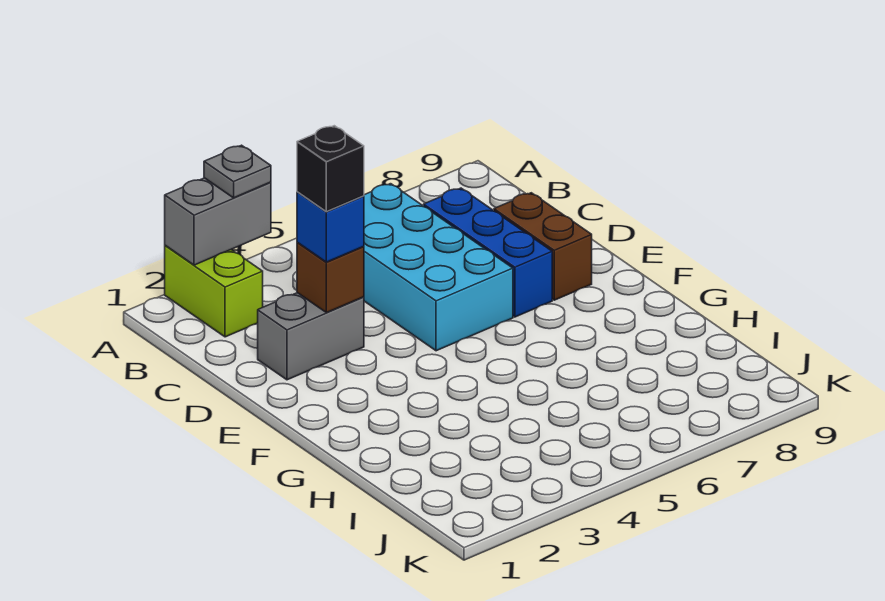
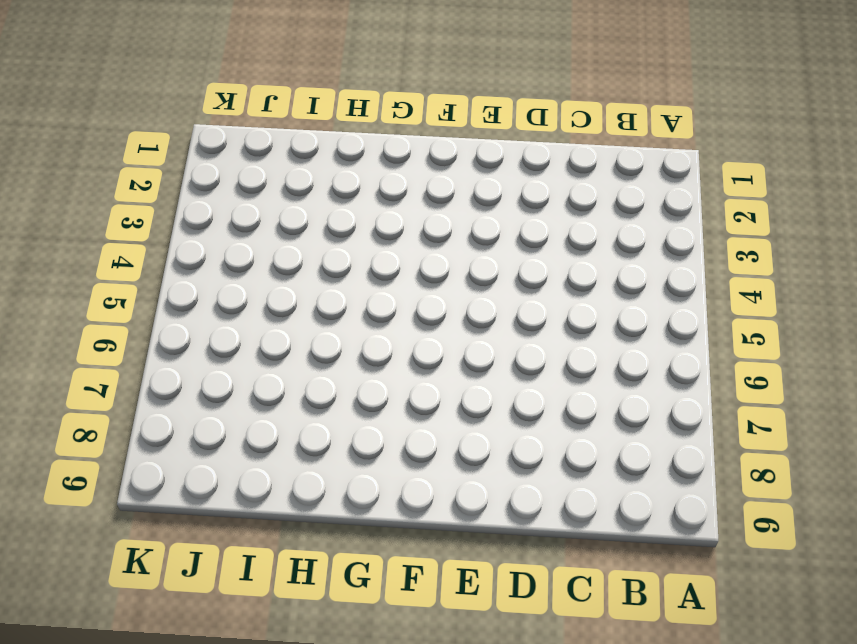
none -> lime 1x2 brick [165,245,263,337]
none -> cyan 2x4 brick [364,184,513,351]

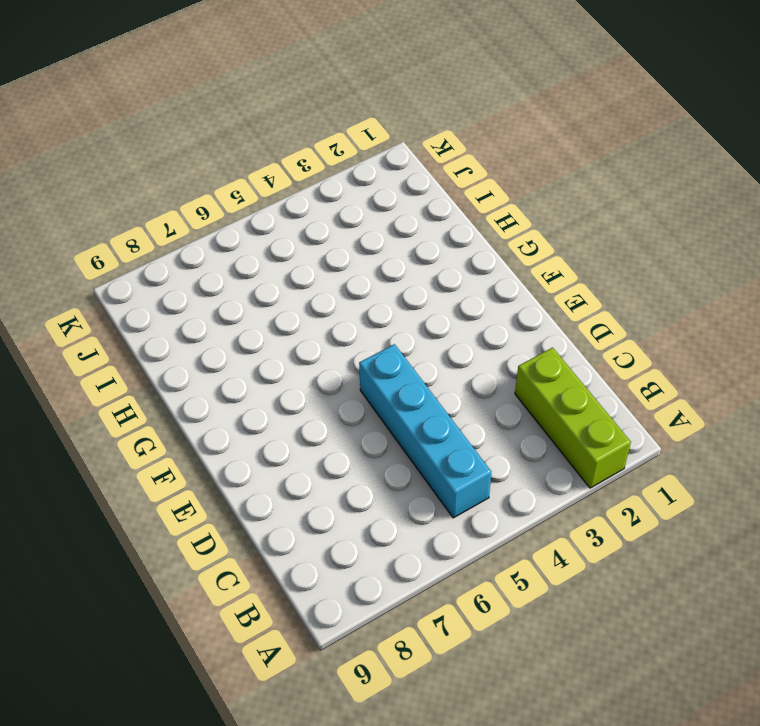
lime 1x3 brick [515,348,631,488] -> lime 1x2 brick [165,245,263,337]
cyan 1x4 brick [359,344,491,518] -> cyan 2x4 brick [364,184,513,351]
none -> blue 1x3 brick [424,188,552,317]
none -> grey 1x2 brick [258,293,364,380]

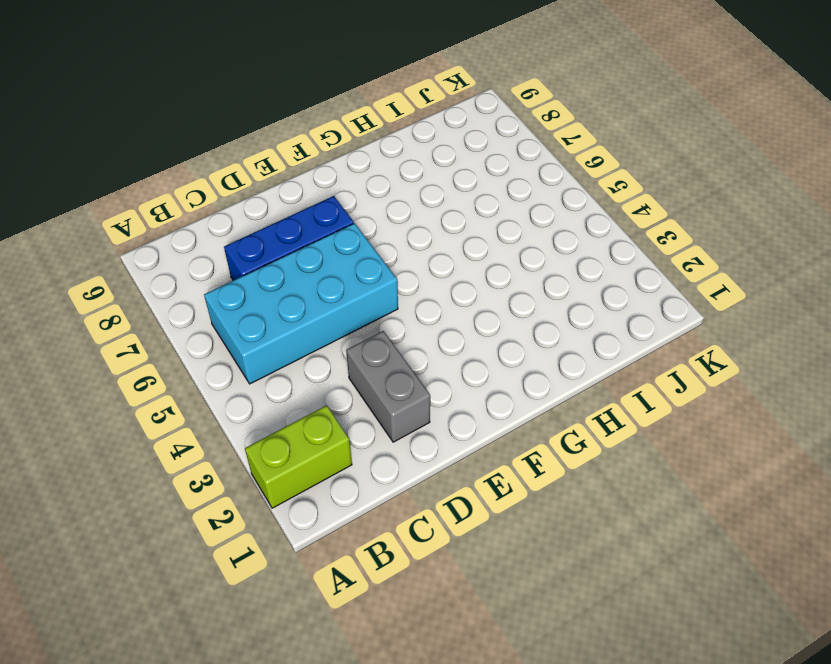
none -> brown 1x2 brick [494,193,592,300]
none -> grey 1x2 brick [165,178,271,265]

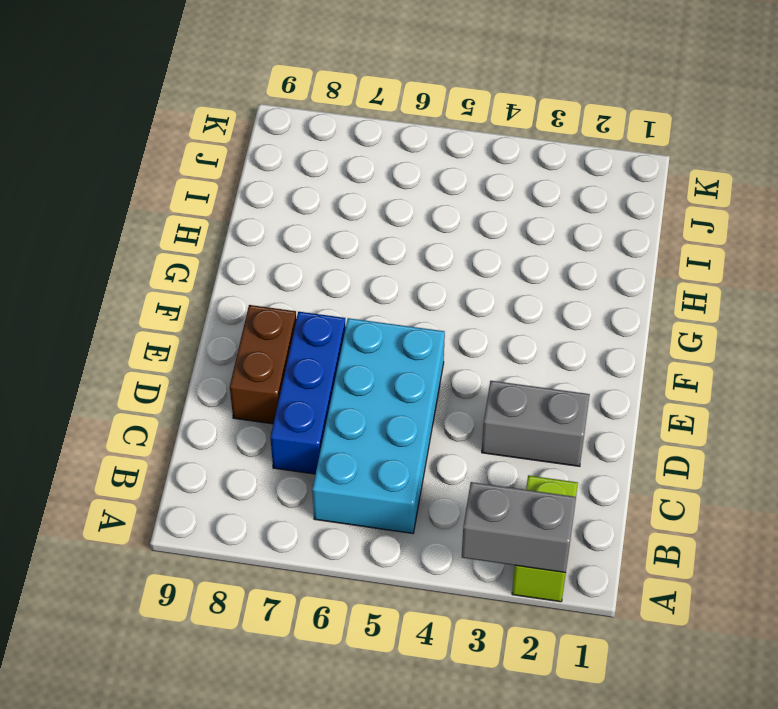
none -> brown 1x1 brick [297,242,364,313]
none -> grey 1x1 plate [204,145,271,198]

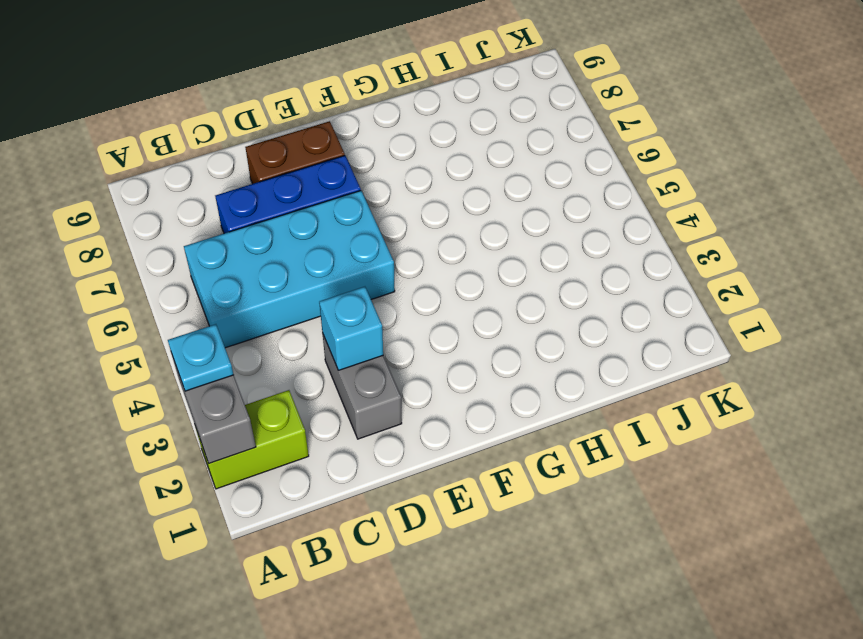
cyan 1x1 plate [168,324,234,391] -> grey 1x1 plate [204,145,271,198]
cyan 1x1 brick [319,287,383,370] -> brown 1x1 brick [297,242,364,313]
none -> blue 1x1 brick [297,192,364,262]
none -> black 1x1 brick [297,126,364,212]

